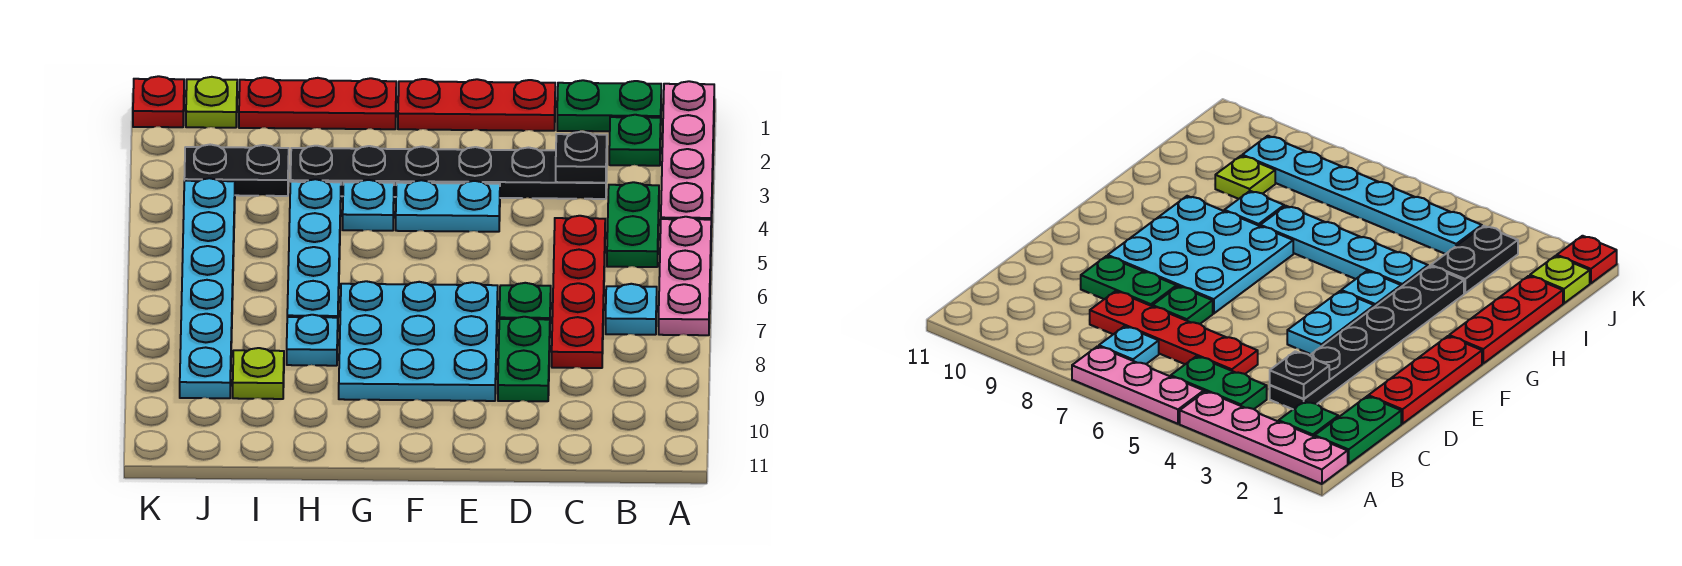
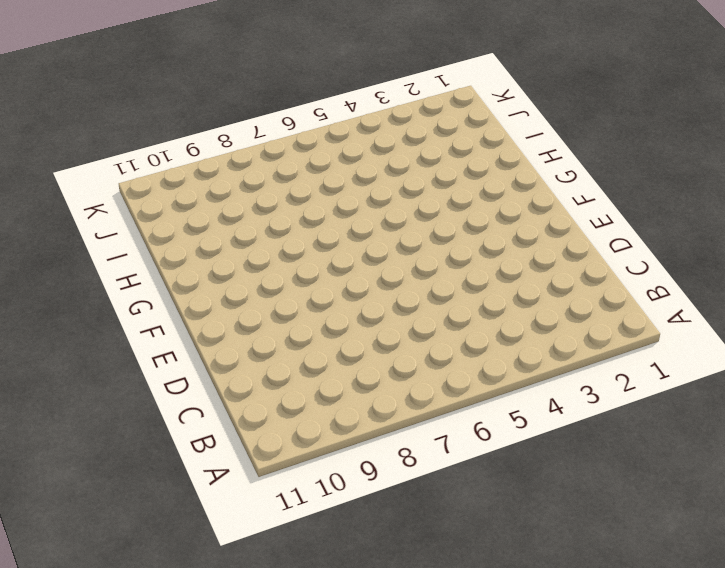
none -> pink 1x4 plate [661,81,714,227]
none -> pink 1x3 plate [659,217,711,335]
none -> green 1x2 plate [557,80,661,131]

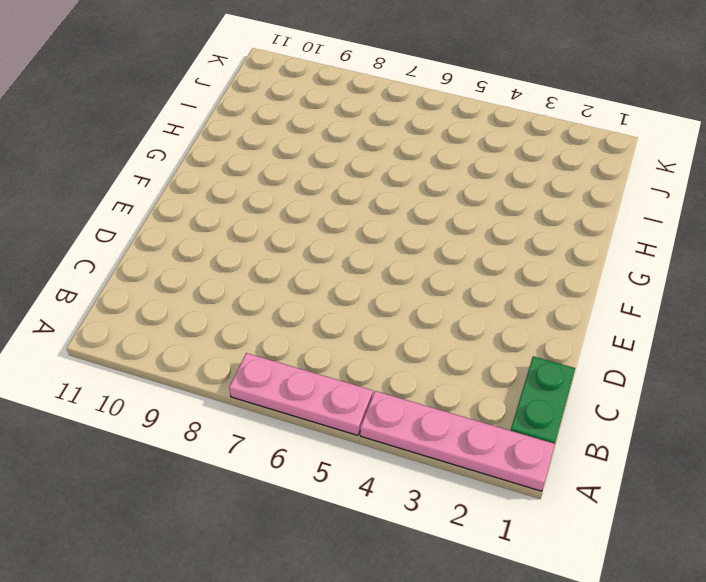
none -> green 1x1 plate [609,115,661,166]
none -> green 1x2 plate [607,182,659,267]
none -> cyan 1x1 plate [606,284,657,335]

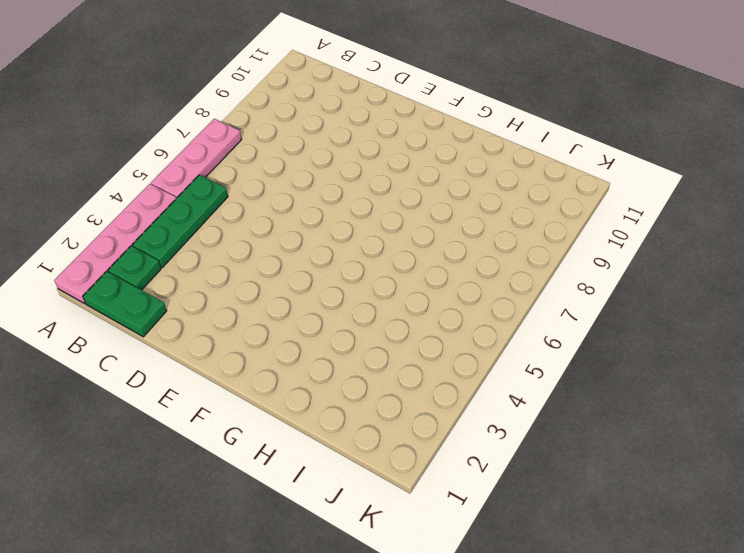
green 1x3 plate [132,175,228,268] -> green 1x2 plate [607,182,659,267]
none -> cyan 1x1 plate [606,284,657,335]
none -> black 1x6 plate [290,146,607,199]
none -> red 1x4 plate [552,216,605,368]

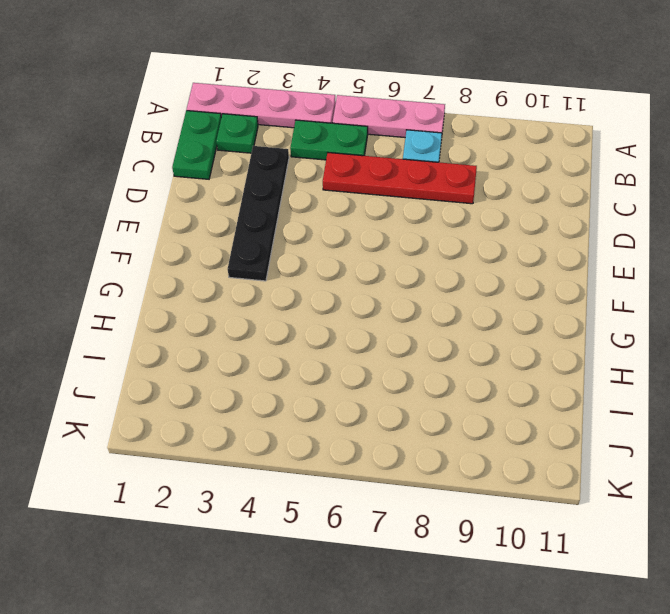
black 1x4 plate [228,146,289,281] -> black 1x6 plate [290,146,607,199]
none -> red 1x3 plate [398,79,555,131]
none -> green 1x1 plate [499,283,551,320]
none -> green 1x2 plate [498,317,550,401]

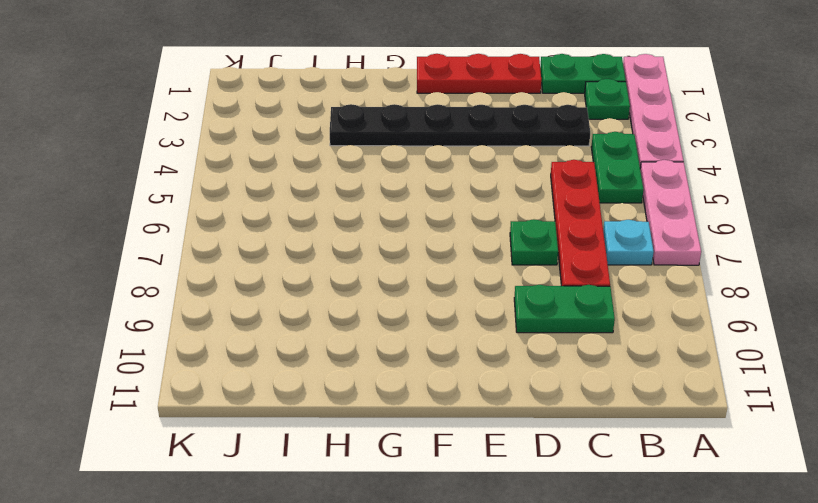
green 1x2 plate [514,285,615,333] -> green 1x2 plate turned to [498,317,550,401]
none -> cyan 1x2 plate [396,180,500,232]
none -> cyan 3x3 plate [339,281,498,401]
none -> red 1x3 plate [239,77,396,129]

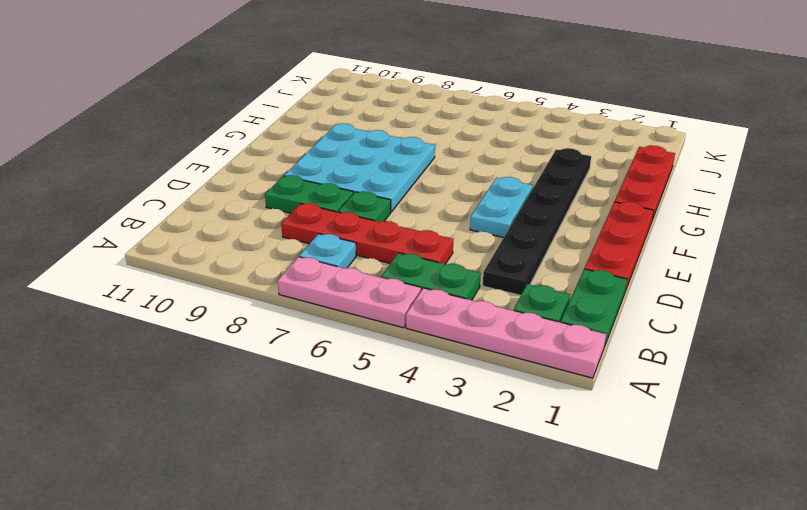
none -> cyan 1x1 plate [343,180,394,231]
none -> cyan 1x4 plate [287,179,341,318]
none -> cyan 1x1 plate [287,315,338,366]

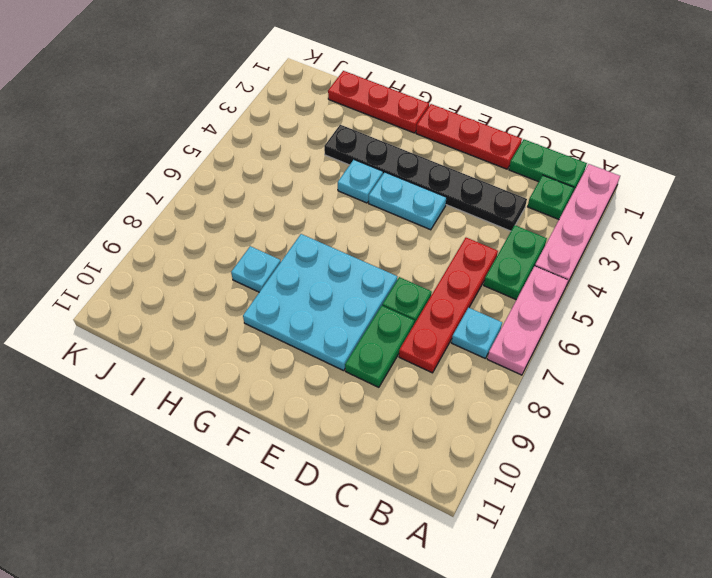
none -> cyan 1x4 plate [287,179,341,318]
none -> black 1x2 plate [184,145,289,196]
none -> lime 1x1 plate [233,348,284,399]

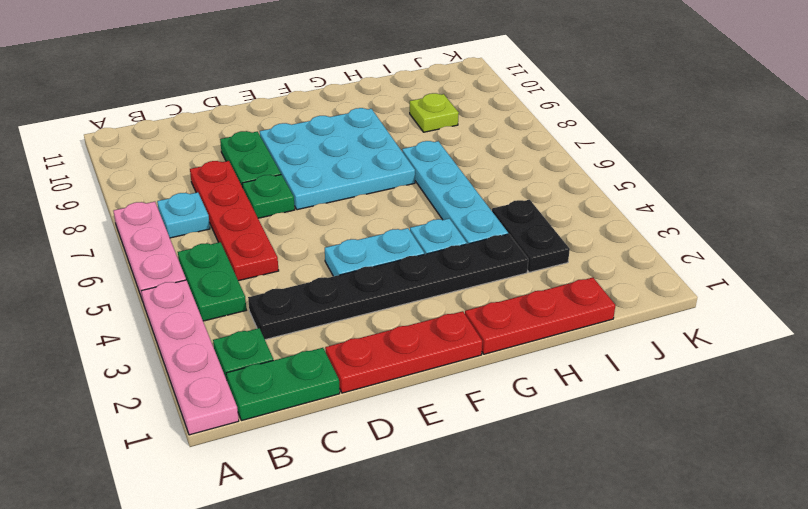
black 1x2 plate [492,200,570,272] -> black 1x2 plate turned to [184,145,289,196]
none -> cyan 1x1 plate [287,315,338,366]
none -> lime 1x1 plate [186,77,237,128]
none -> cyan 1x6 plate [180,178,235,398]

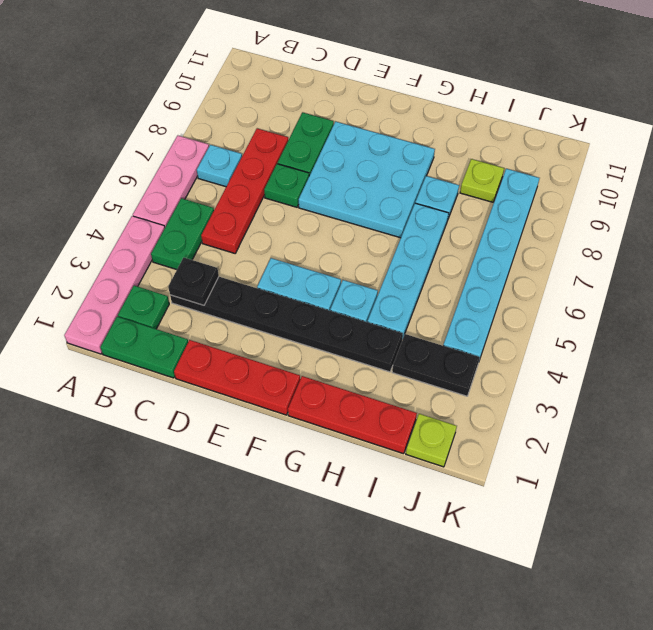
none -> red 1x1 plate [133,76,184,127]

